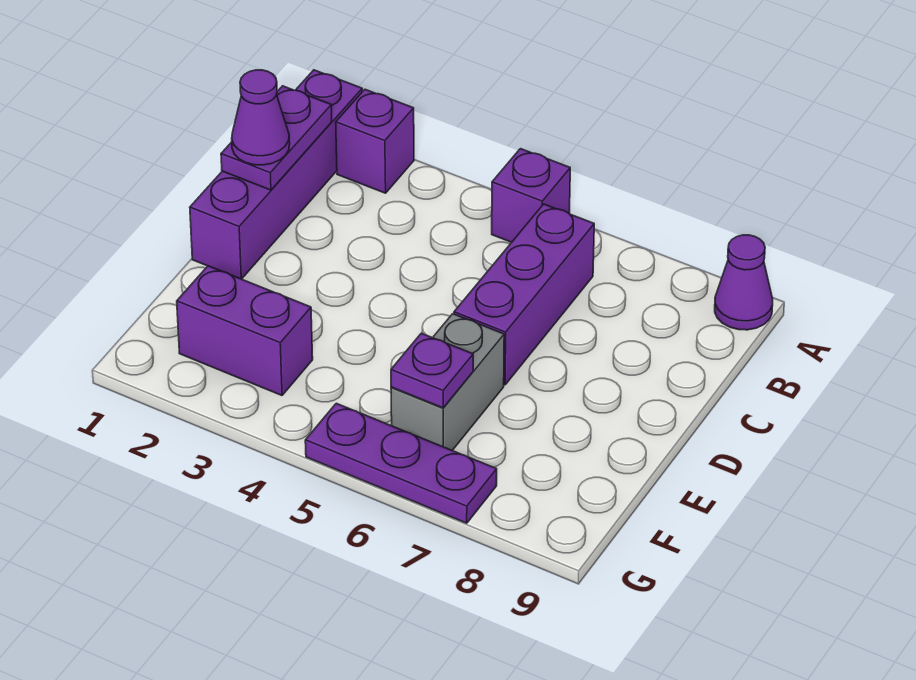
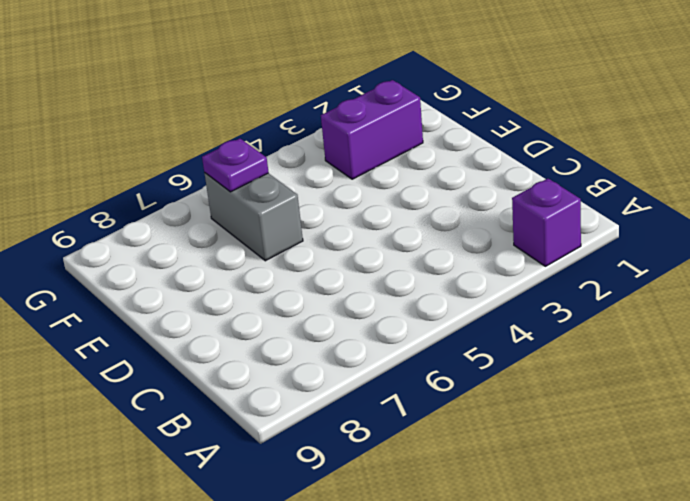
none -> purple 1x4 brick [190,70,362,279]
none -> purple 1x1 brick [492,149,570,242]

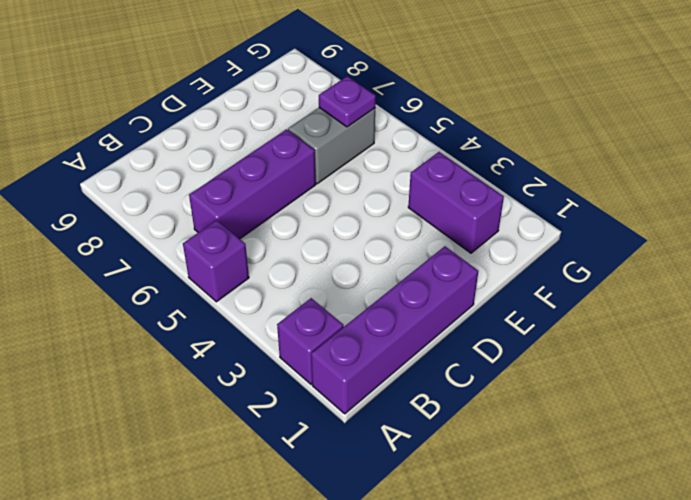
none -> purple 1x1 cone [715,235,773,330]
none -> purple 1x3 plate [305,403,497,523]

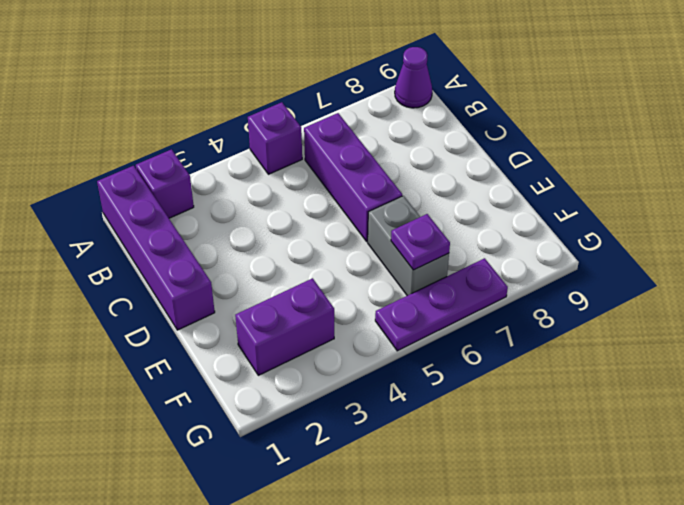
none -> purple 1x2 plate [221,86,332,190]
none -> purple 1x1 cone [232,70,290,165]

